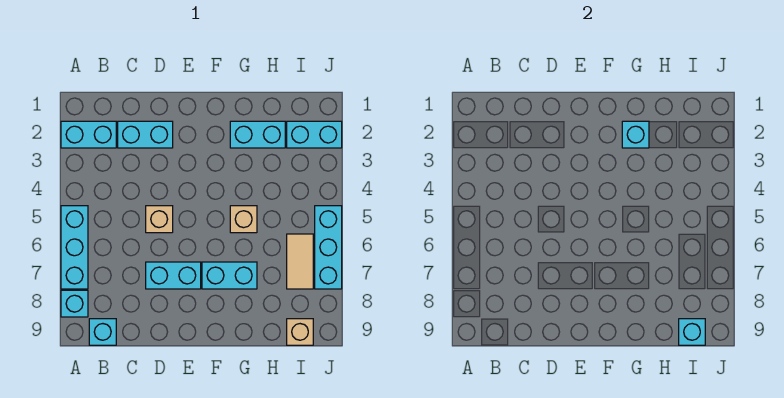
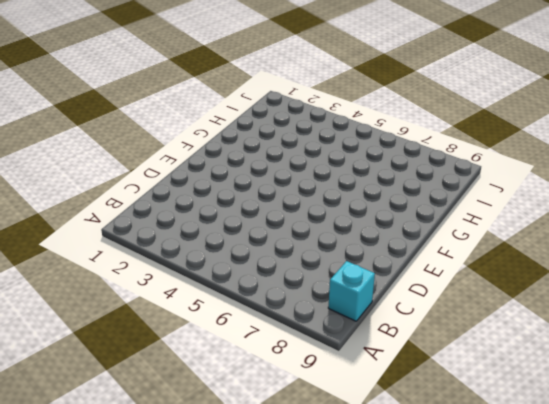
none -> cyan 1x2 brick [61,121,116,148]
none -> cyan 1x3 brick [61,206,88,289]
none -> cyan 1x1 brick [61,290,88,317]

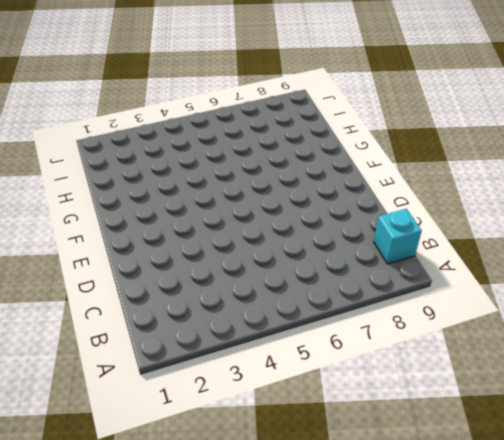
none -> cyan 1x2 brick [61,121,116,148]
none -> cyan 1x3 brick [61,206,88,289]
none -> cyan 1x1 brick [61,290,88,317]

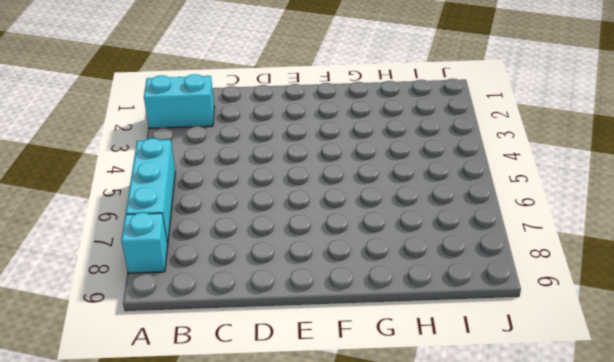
none -> cyan 1x1 brick [89,319,116,345]
none -> cyan 1x2 brick [118,121,173,148]
none -> tan 1x1 brick [146,206,173,233]

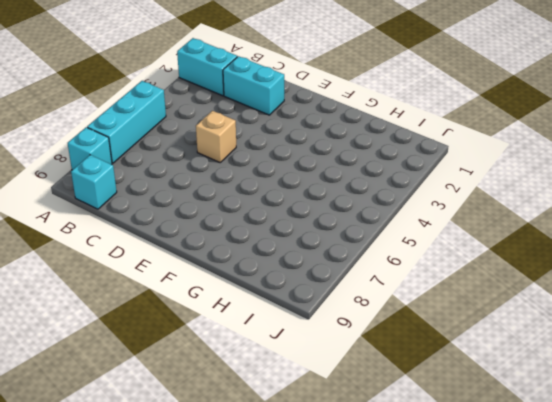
none -> cyan 1x2 brick [146,262,201,289]
none -> cyan 1x2 brick [202,262,257,289]
none -> cyan 1x2 brick [230,121,285,148]

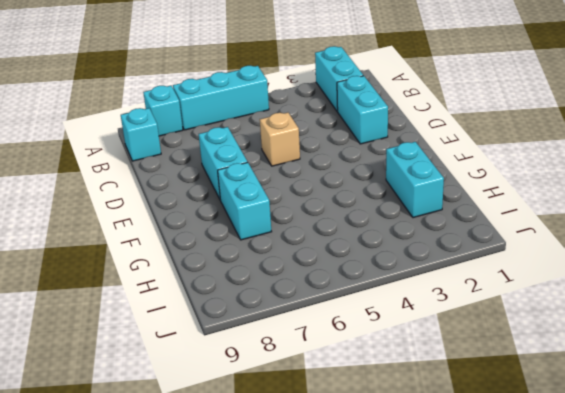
none -> tan 1x1 brick [230,206,257,233]
none -> cyan 1x2 brick [287,121,342,148]
none -> tan 1x2 tile [287,234,313,289]

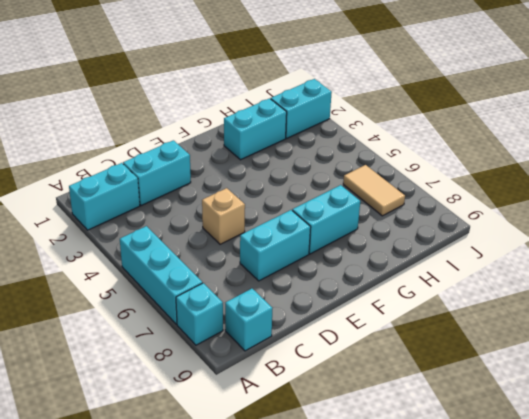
none -> tan 1x1 brick [230,206,257,233]
none -> tan 1x1 brick [287,319,313,345]
none -> cyan 1x3 brick [315,206,342,289]

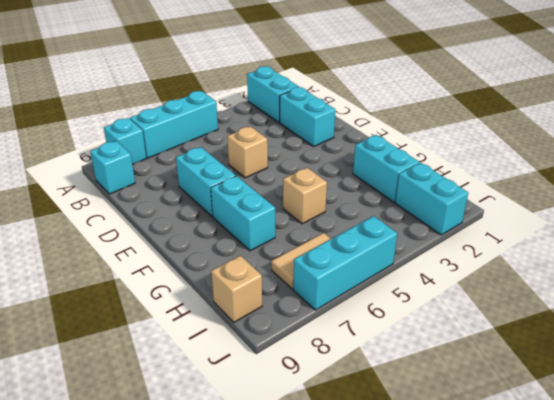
none -> cyan 1x1 brick [622,121,649,148]
none -> cyan 1x1 brick [679,319,705,345]

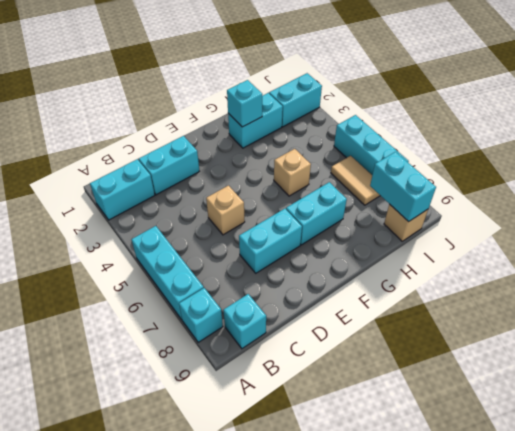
cyan 1x2 brick [370,152,436,222] -> cyan 1x1 brick [679,319,705,345]

